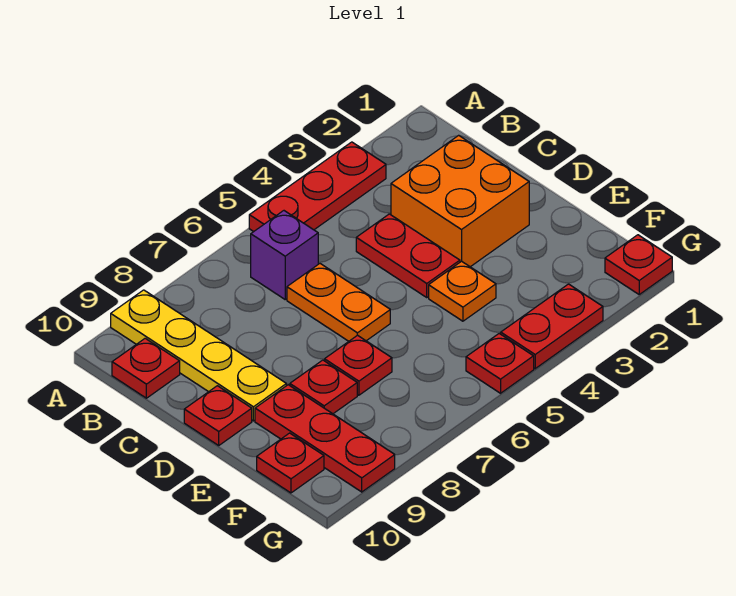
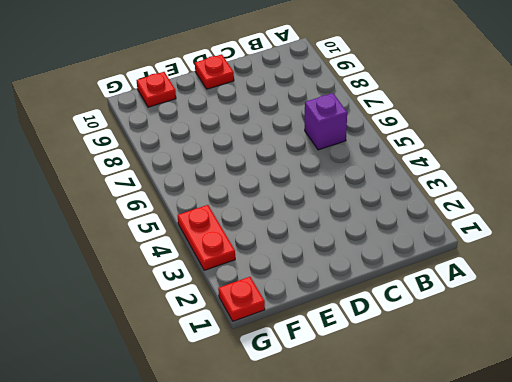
none -> red 1x3 plate [249,142,386,232]
none -> yellow 1x4 plate [111,290,286,421]
none -> red 1x1 plate [112,338,180,398]

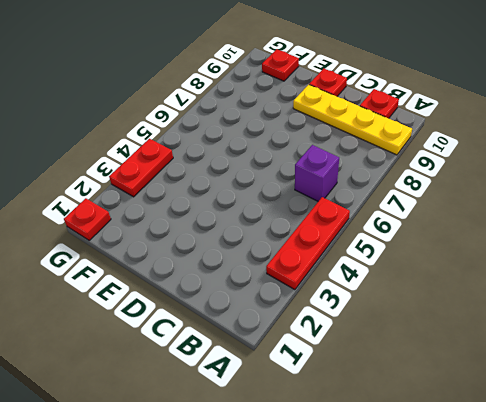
none -> orange 2x2 brick [391,135,529,267]
none -> red 1x2 plate [356,214,460,297]
none -> orange 1x2 plate [287,264,390,341]

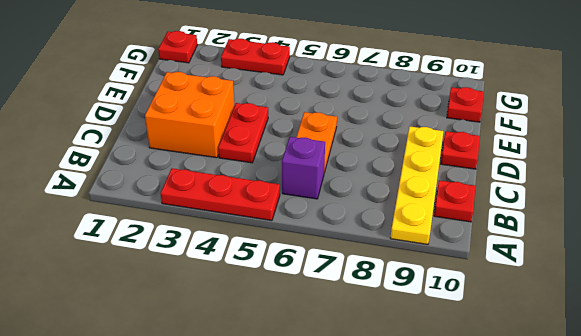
none -> orange 1x1 plate [429,261,496,321]
none -> red 1x1 plate [325,335,392,395]
none -> red 1x1 plate [290,360,357,414]

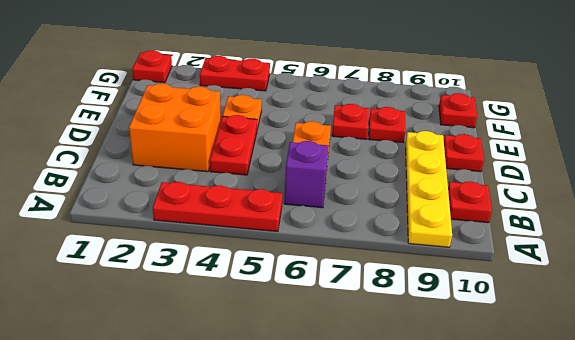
none -> red 1x3 plate [255,385,395,492]
none -> red 1x1 plate [466,334,534,393]

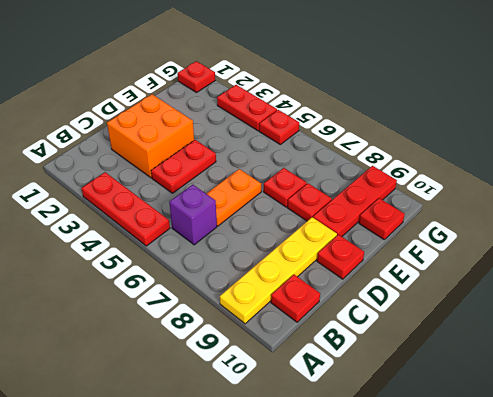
none -> orange 1x1 plate [429,261,496,321]

